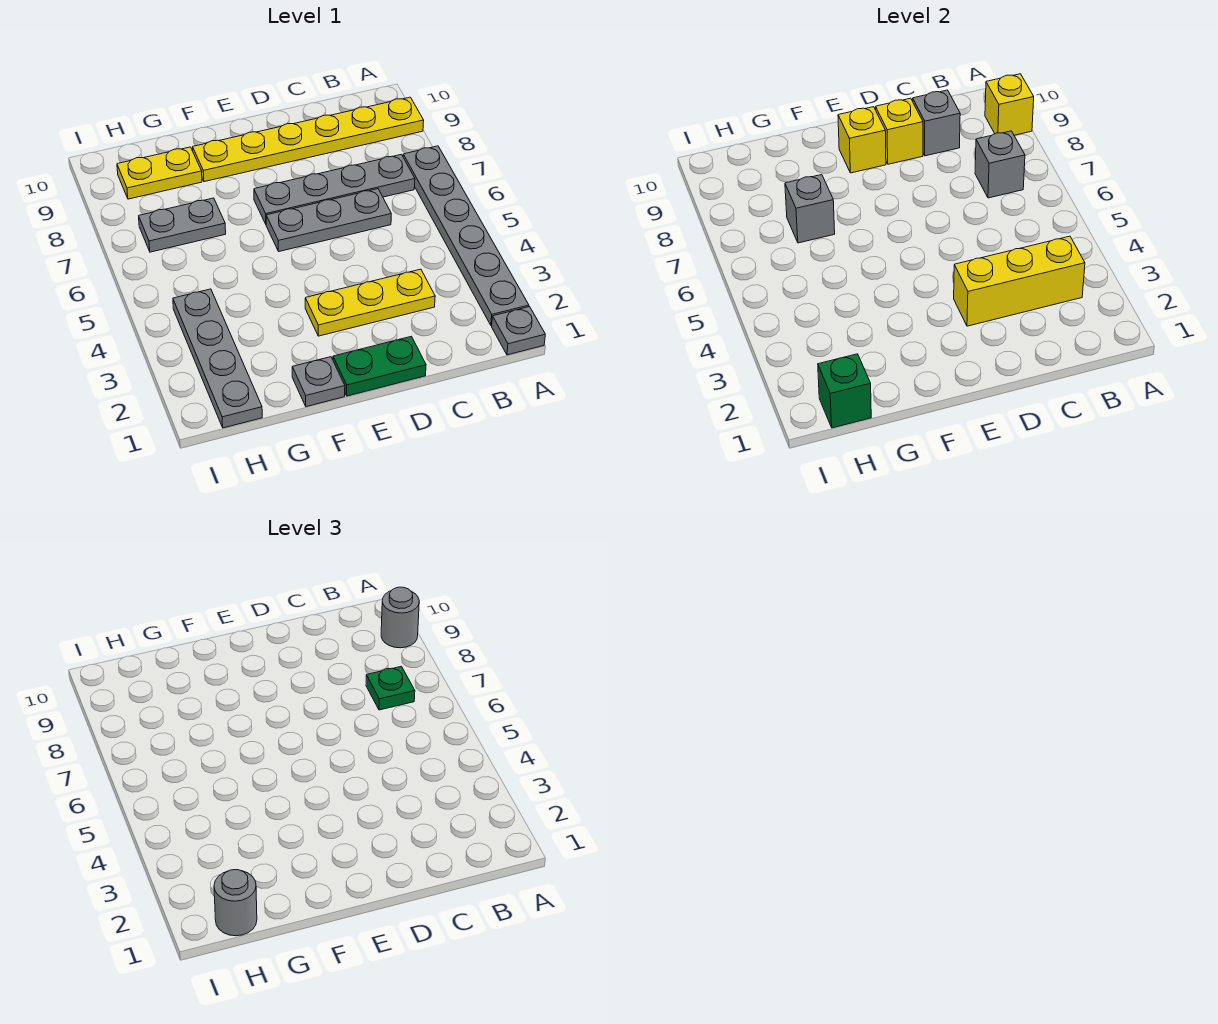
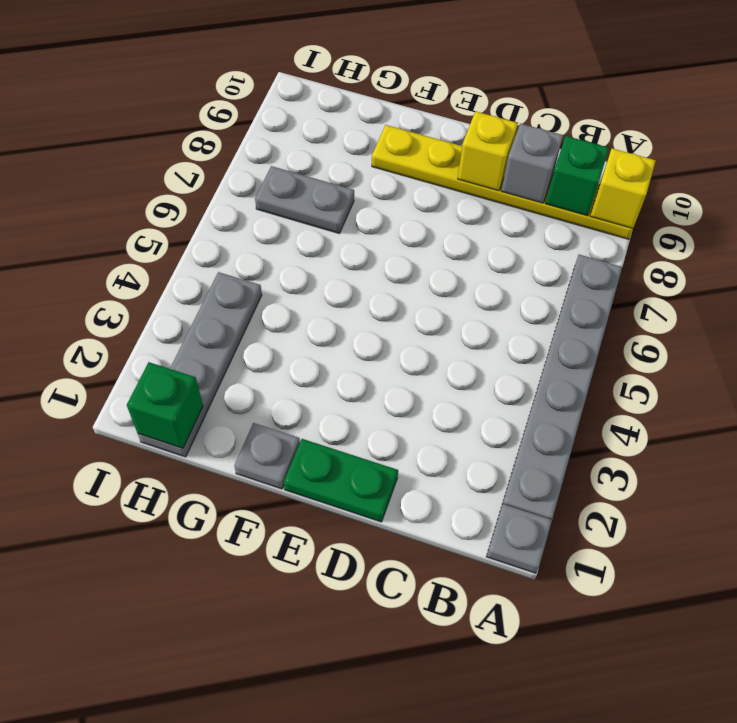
green 1x1 brick [545,136,609,216] -> none
none -> grey 1x4 plate [254,154,415,224]
none -> yellow 1x3 plate [305,269,435,336]
none -> grey 1x3 plate [266,189,391,251]

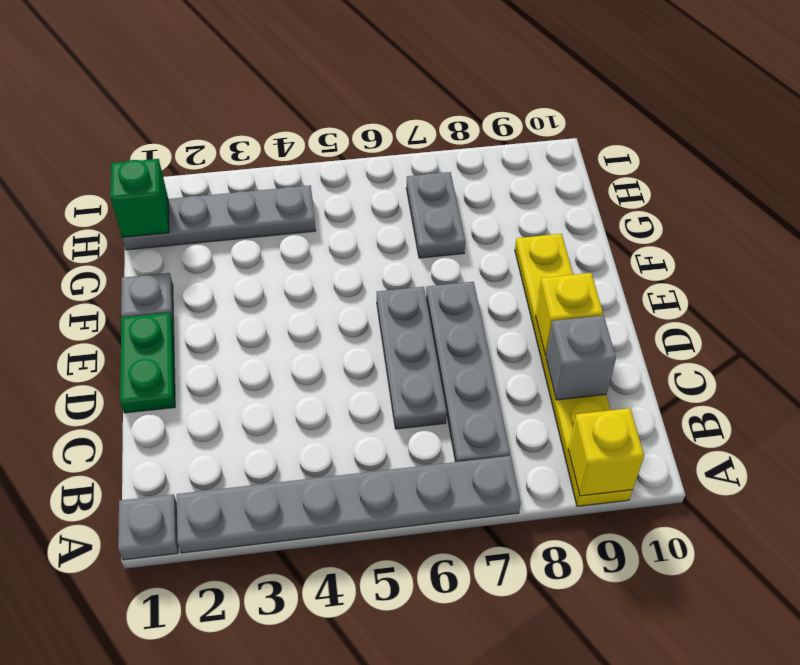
none -> yellow 1x3 plate [305,269,435,336]
none -> yellow 1x2 plate [117,147,202,199]
none -> yellow 1x3 brick [954,236,1085,326]

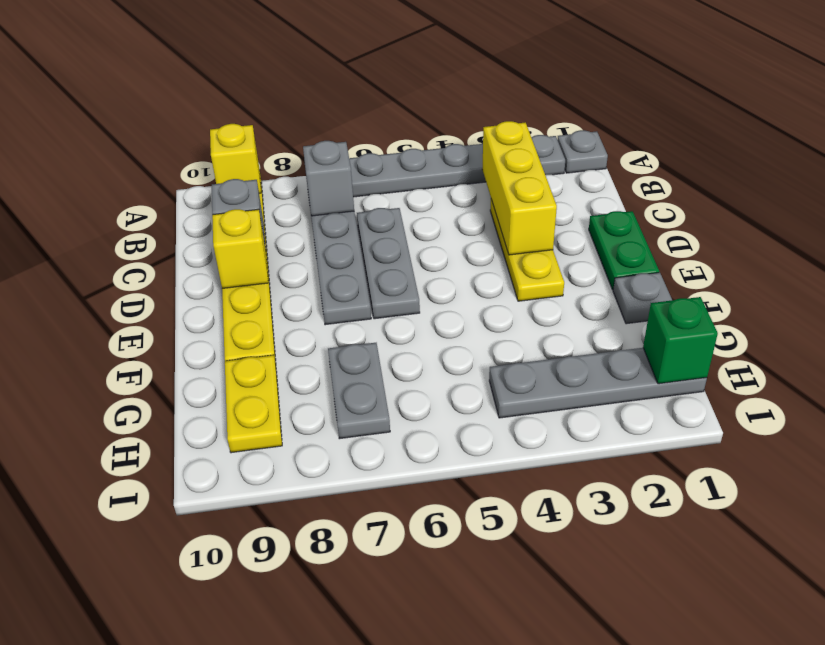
none -> yellow 1x1 brick [838,107,886,173]
none -> grey 1x1 brick [785,175,835,243]
none -> grey 1x1 round brick [381,587,419,648]

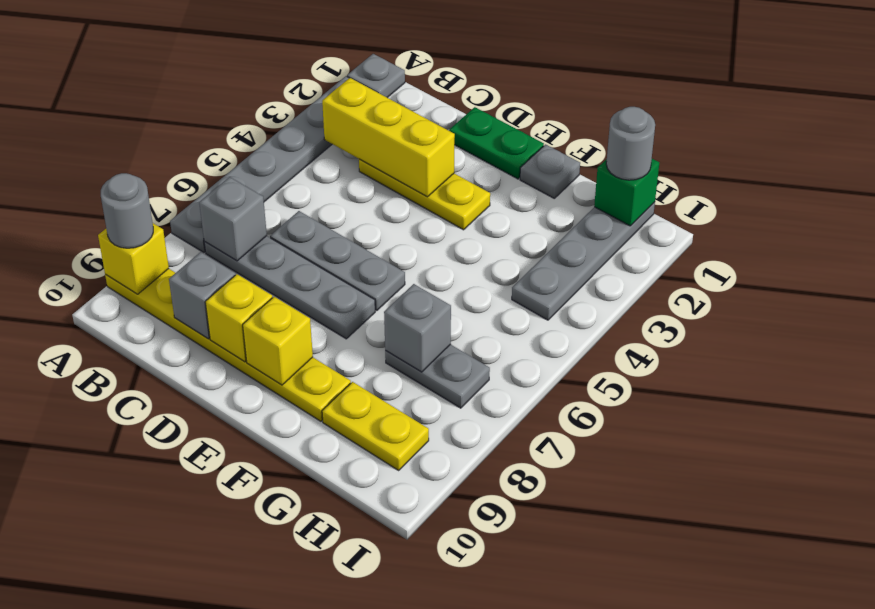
none -> green 1x1 plate [366,666,415,710]

